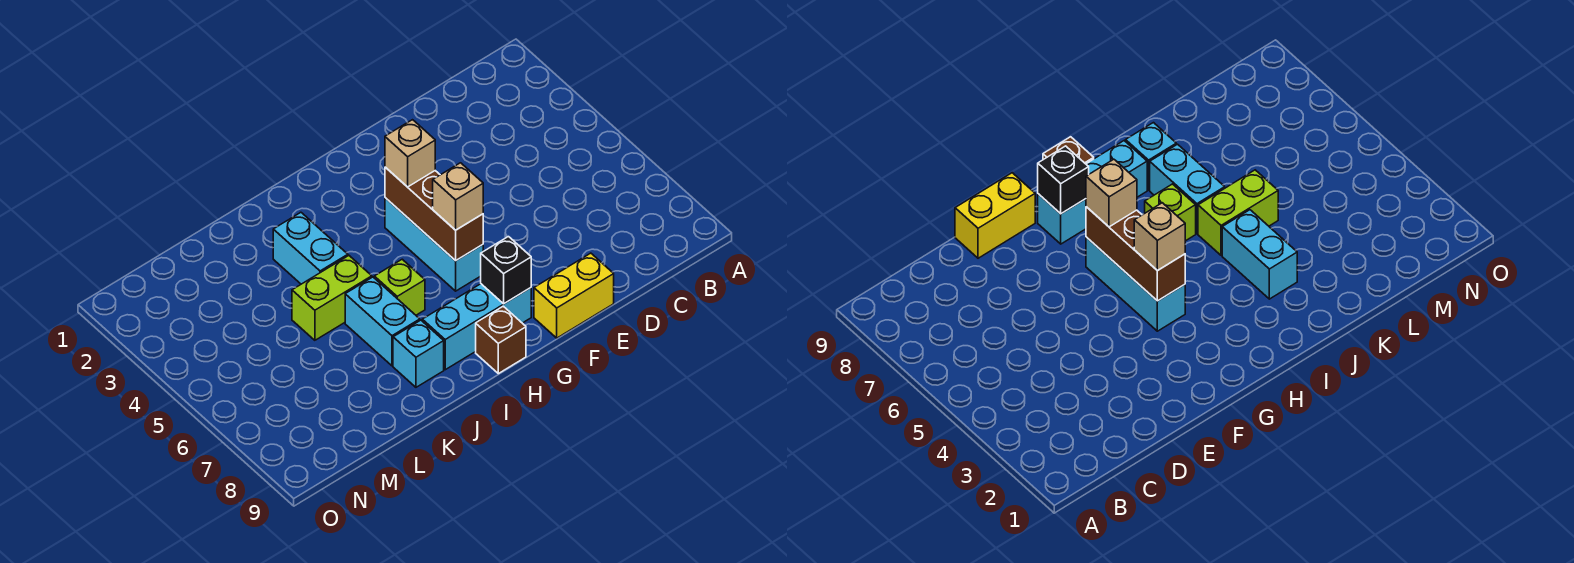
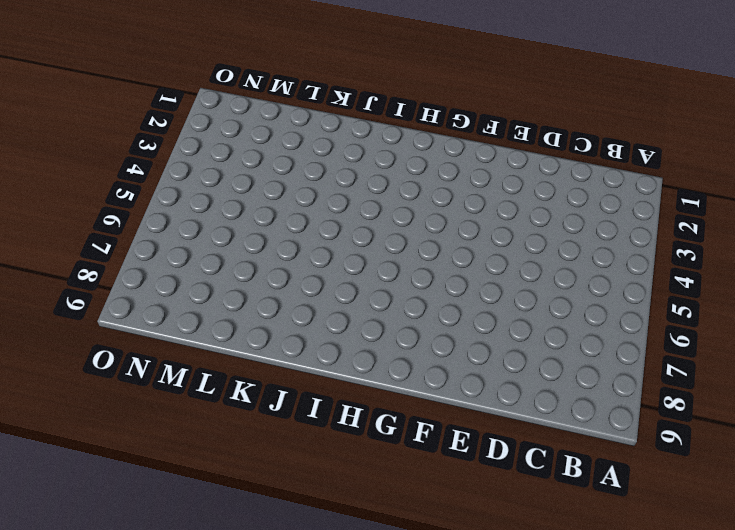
none -> yellow 1x2 brick [534,253,614,338]
none -> cyan 1x3 brick [385,198,483,291]
none -> cyan 1x3 brick [422,284,531,370]

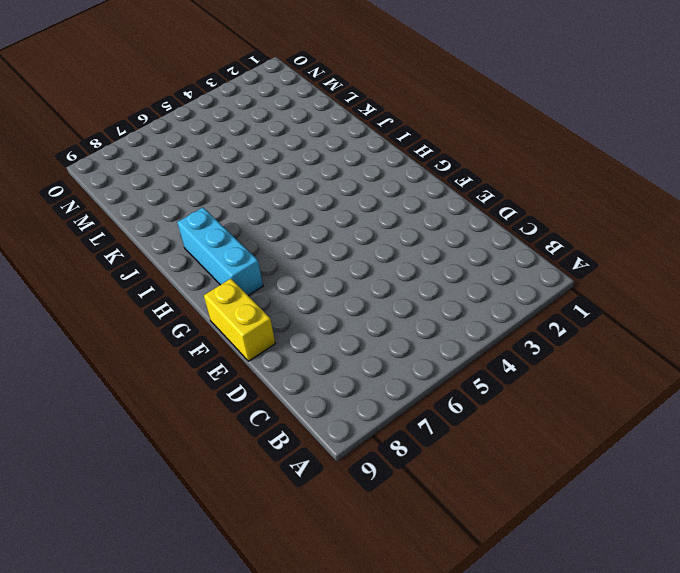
none -> cyan 1x3 brick [385,198,483,291]
none -> brown 1x1 brick [476,306,526,374]
none -> lime 1x1 brick [374,259,425,315]

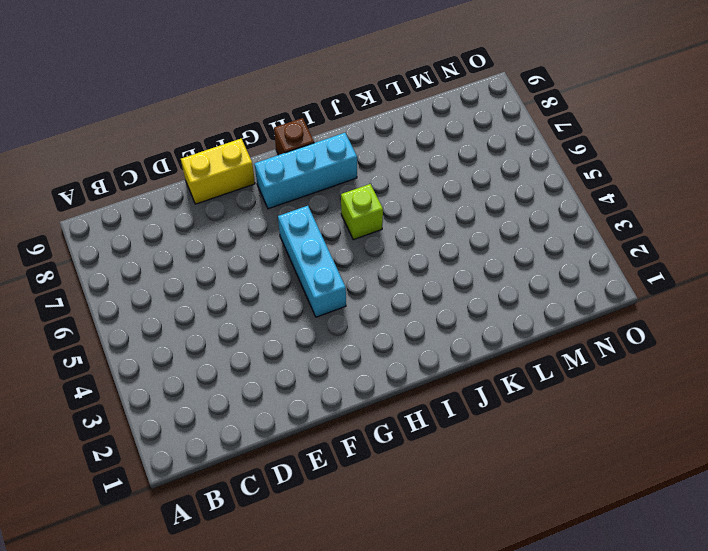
none -> cyan 1x2 brick [273,212,348,284]
none -> lime 1x2 brick [292,256,372,340]
none -> cyan 1x2 brick [345,277,420,366]

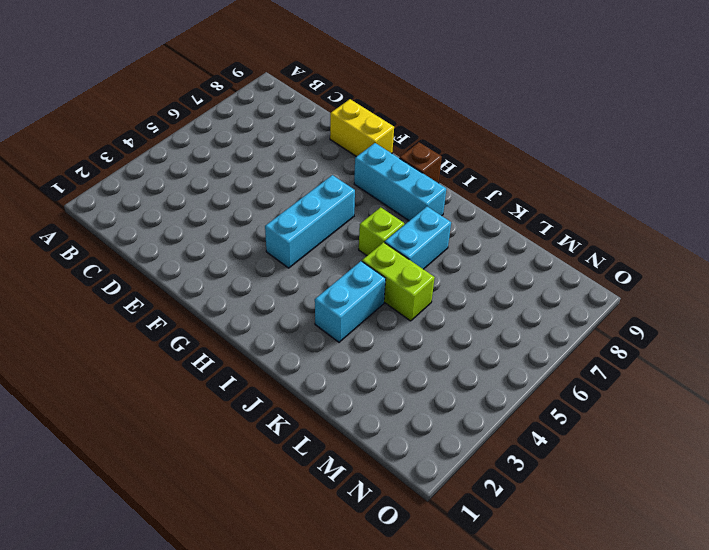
none -> cyan 1x1 brick [393,320,444,387]
none -> brown 1x3 brick [385,167,483,261]
none -> black 1x1 brick [481,237,531,304]

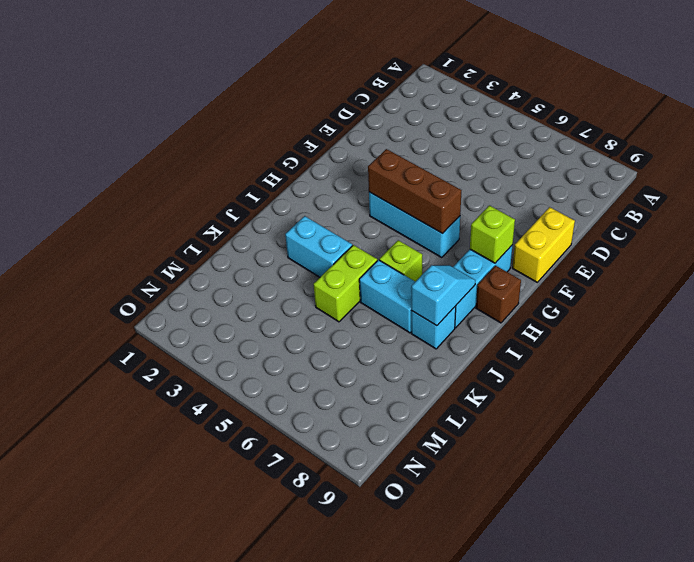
lime 1x1 brick [470,205,515,263] -> black 1x1 brick [481,237,531,304]
cyan 1x2 slope [411,265,475,326] -> none
none -> tan 1x1 brick [385,120,435,187]
none -> tan 1x1 brick [433,163,483,230]

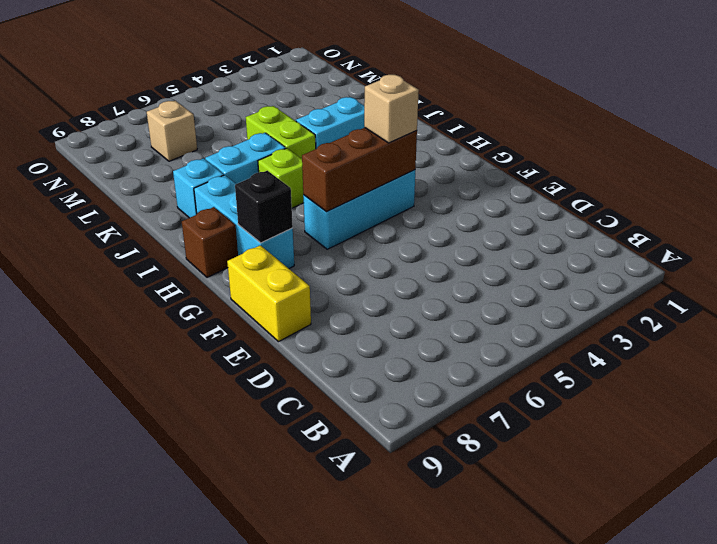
tan 1x1 brick [147,101,197,161] -> tan 1x1 brick moved to [433,163,483,230]

